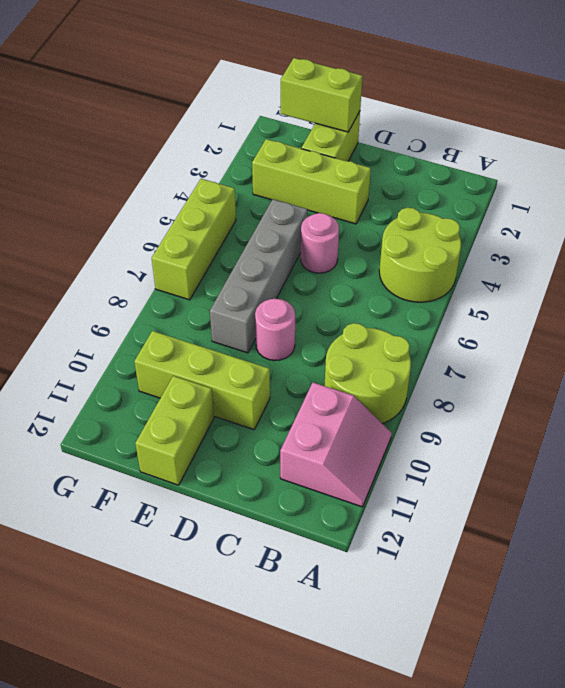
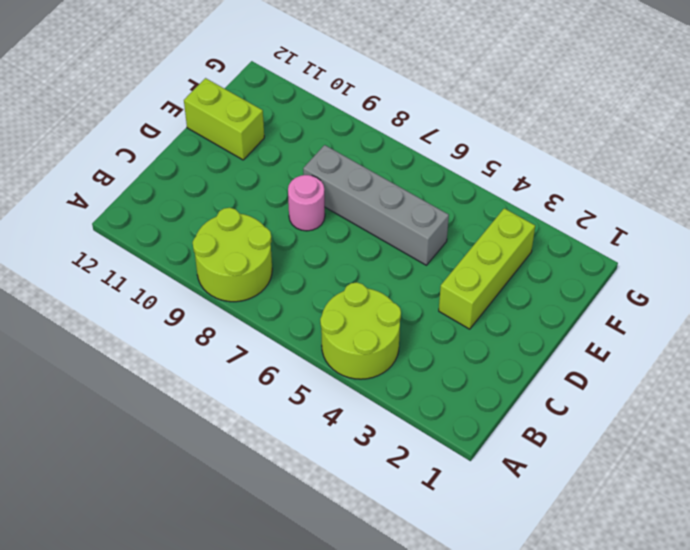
none -> pink 2x2 slope [280,383,391,507]
none -> pink 1x1 round brick [301,213,339,273]
none -> lime 1x3 brick [134,331,270,430]

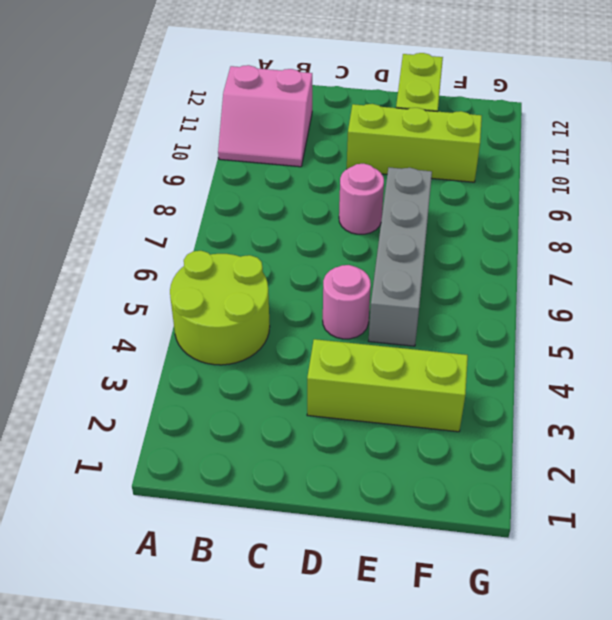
pink 2x2 slope [218,65,312,167] -> pink 2x2 slope turned to [280,383,391,507]
none -> lime 2x2 round brick [325,323,411,423]
none -> lime 1x2 brick [302,111,360,161]
none -> lime 1x3 brick [152,179,236,300]

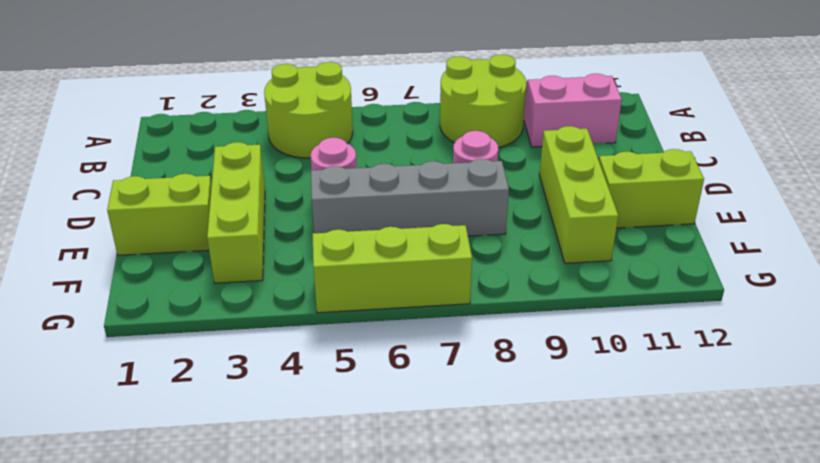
none -> lime 1x2 brick [281,58,363,132]

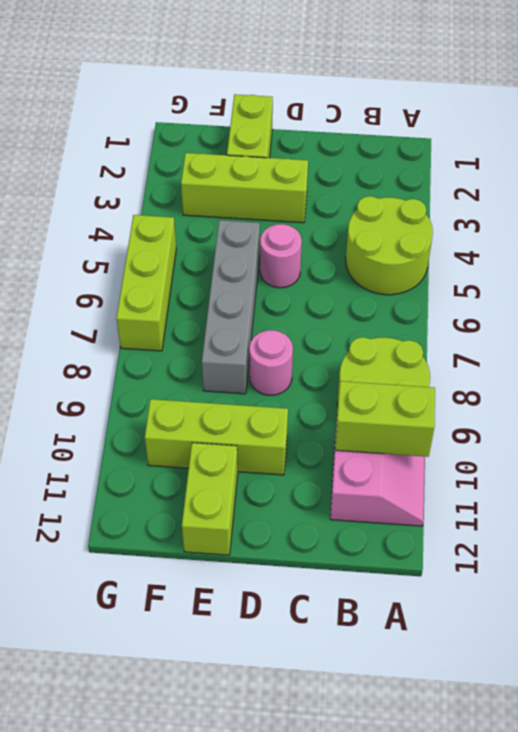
lime 1x2 brick [335,381,435,457] -> lime 1x2 brick moved to [281,58,363,132]

